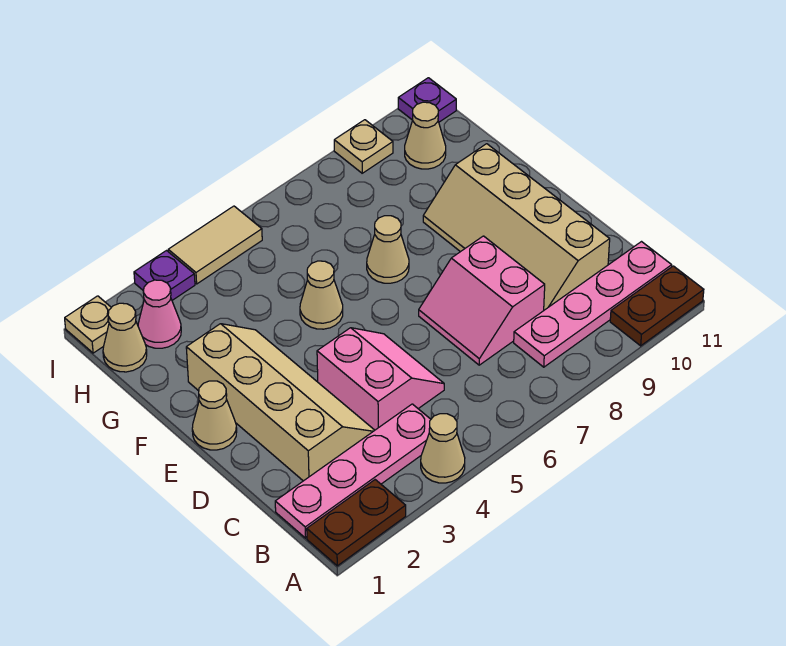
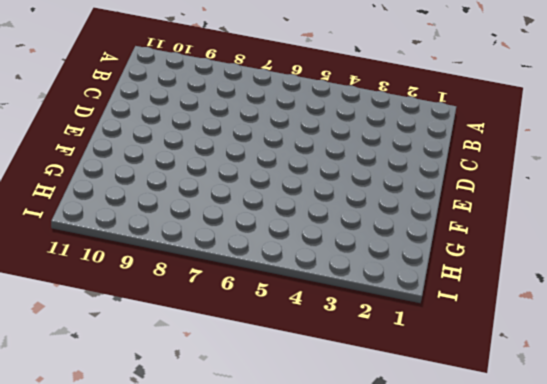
none -> brown 1x2 plate [307,480,406,566]
none -> tan 1x1 cone [421,414,465,483]
none -> brown 1x2 plate [610,266,704,346]

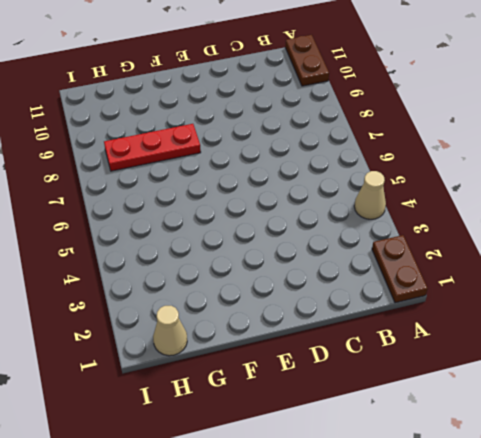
red 1x3 plate [104,124,201,171] -> none
none -> pink 1x4 plate [275,404,431,538]
none -> pink 1x4 plate [514,242,672,367]
none -> tan 2x4 slope [186,324,375,481]

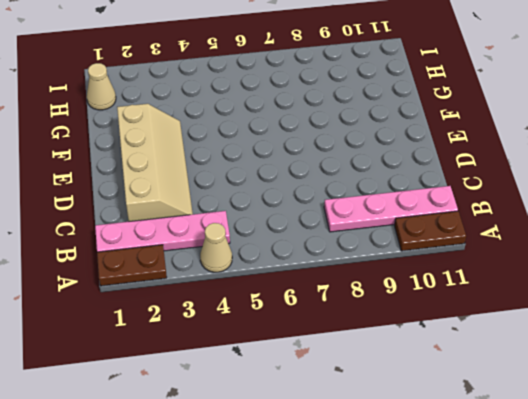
none -> pink 2x2 slope [317,328,444,430]
none -> pink 2x2 slope [419,236,545,365]
none -> tan 2x4 slope [423,144,610,310]

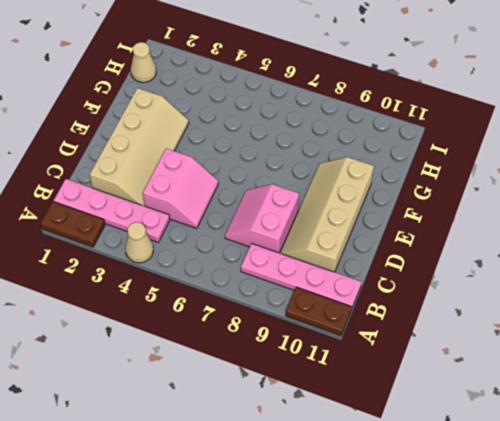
none -> tan 1x1 cone [192,381,237,450]
none -> tan 1x1 cone [300,261,343,329]
none -> tan 1x1 cone [367,216,409,283]

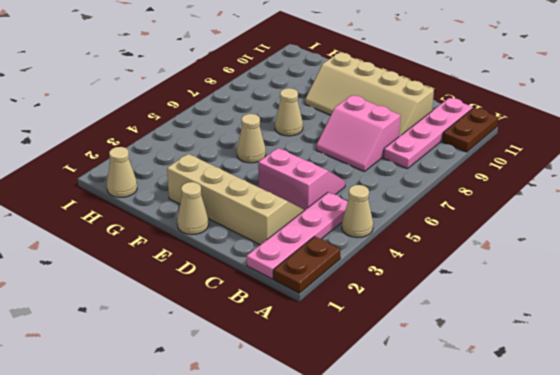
none -> pink 1x1 cone [138,280,181,348]
none -> tan 1x1 cone [405,102,446,169]
none -> tan 1x1 plate [65,296,111,353]

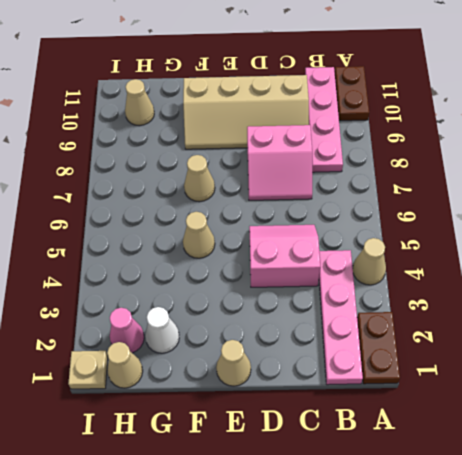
white 1x1 cone [145,307,179,353] -> none
none -> tan 2x4 slope [186,324,375,481]
none -> purple 1x1 plate [134,251,195,300]
none -> tan 1x2 tile [168,206,262,284]

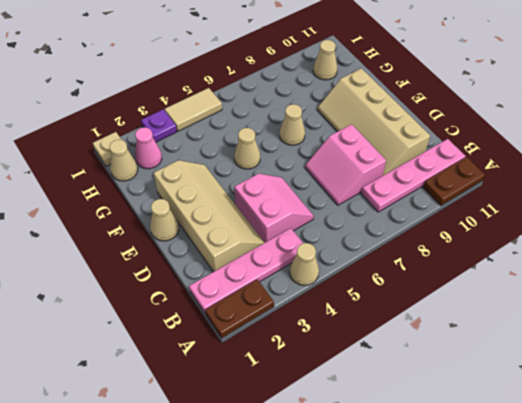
none -> tan 1x1 plate [334,120,393,173]
none -> purple 1x1 plate [398,78,456,122]

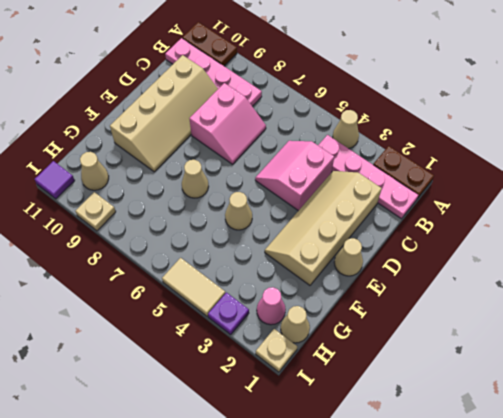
purple 1x1 tile [35,161,75,199] -> purple 1x1 plate [398,78,456,122]

